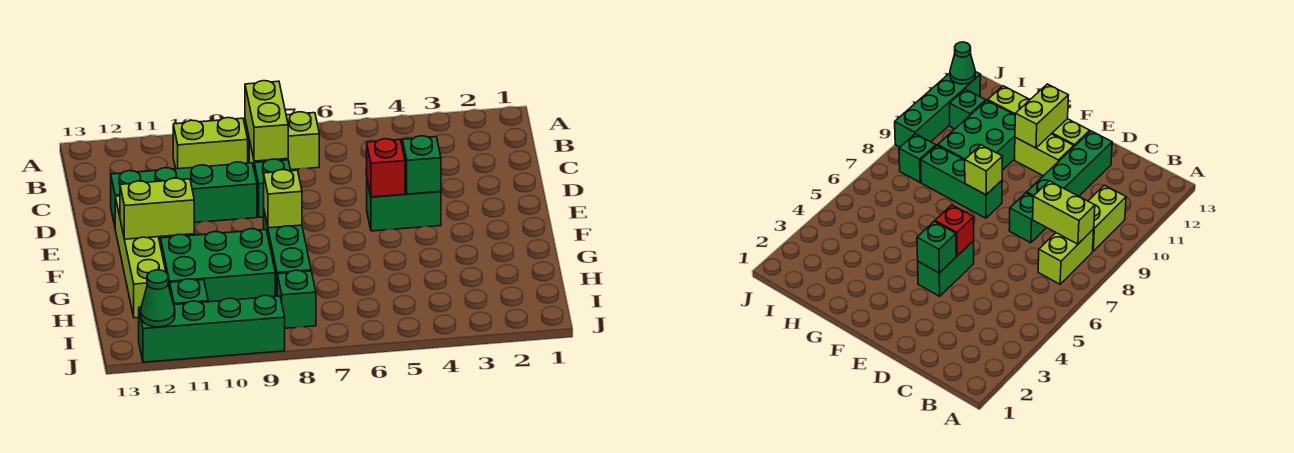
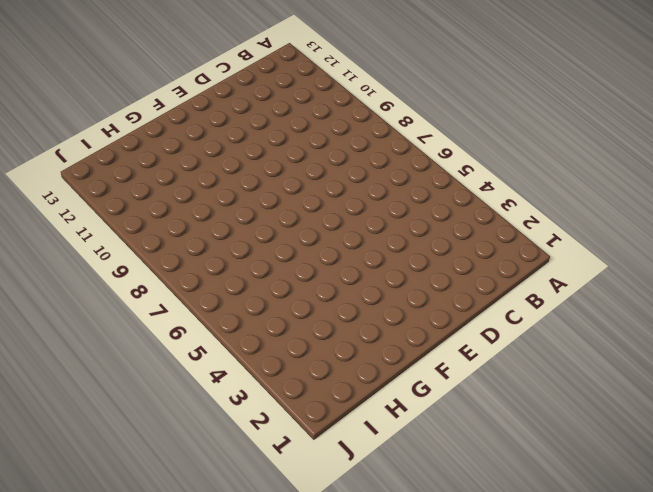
none -> lime 1x2 brick [245,112,319,170]
none -> lime 1x2 brick [173,118,248,169]
none -> green 1x1 brick [254,159,291,217]

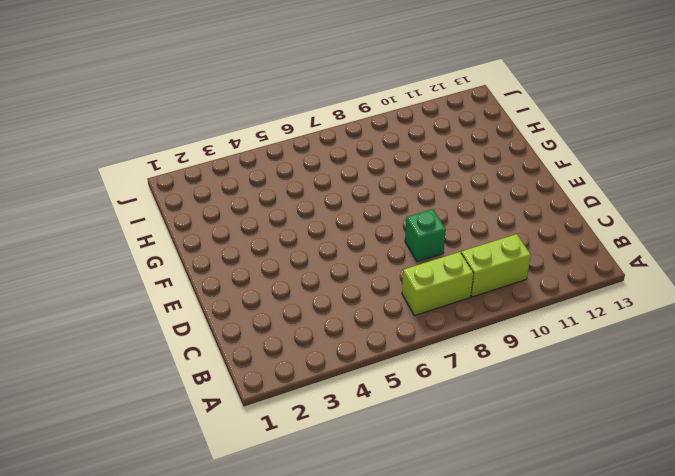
none -> green 1x4 brick [111,162,257,226]
none -> green 1x2 brick [367,181,441,231]
none -> lime 1x2 brick [1015,134,1074,176]

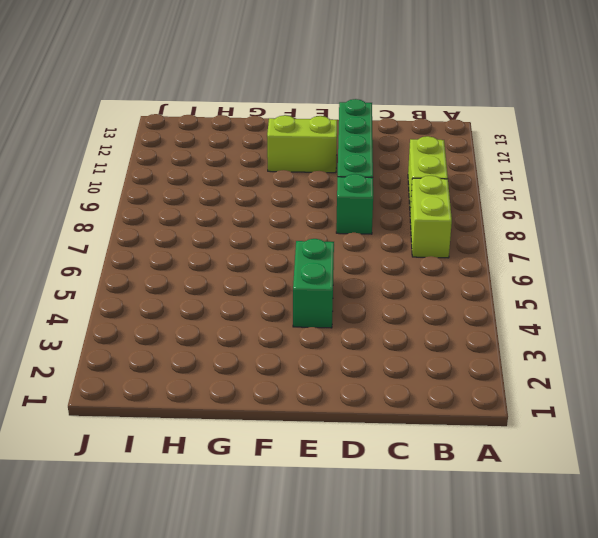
none -> lime 1x4 brick [115,196,166,318]
none -> green 1x3 brick [264,212,311,296]
none -> green 2x3 brick [161,229,275,302]

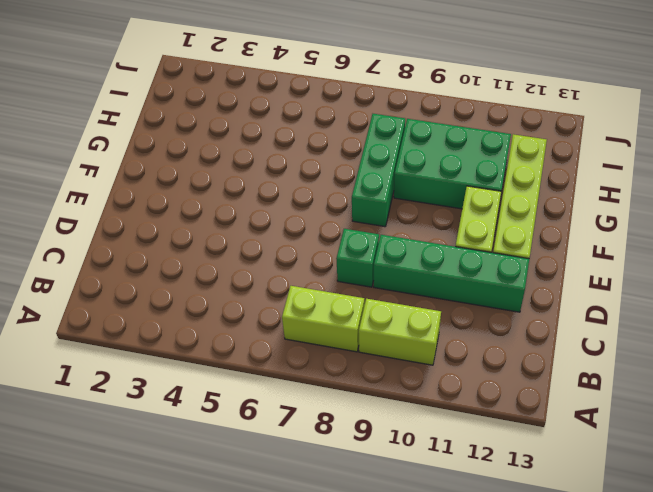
none -> green 1x2 brick [367,181,441,231]
none -> green 1x1 brick [277,270,316,328]
none -> green 1x1 brick [170,279,208,305]

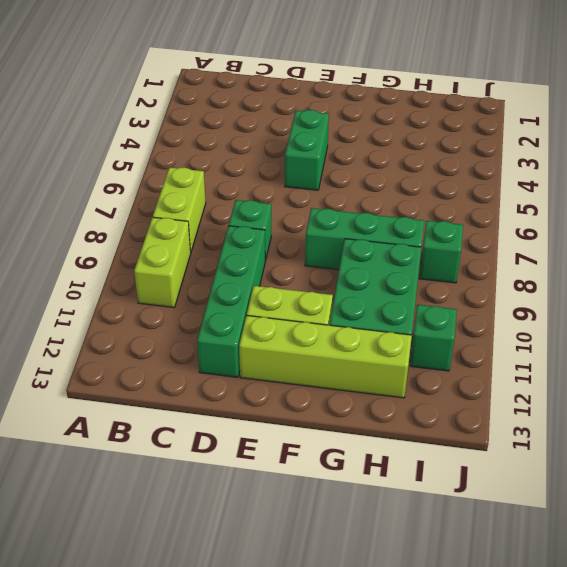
none -> green 1x4 brick [139,295,285,362]
none -> lime 1x2 brick [245,81,288,161]
none -> green 1x1 brick [402,136,441,194]

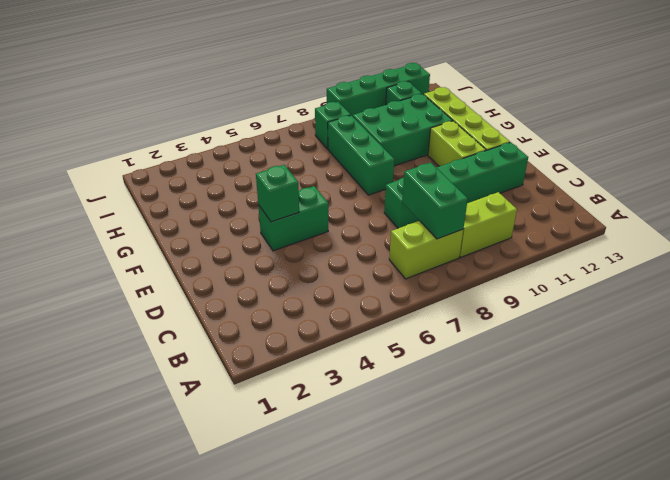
green 1x2 brick [402,163,468,239] -> lime 1x2 brick [245,81,288,161]
none -> red 1x1 brick [367,139,405,197]
none -> lime 1x1 brick [264,170,302,228]
none -> lime 1x2 brick [120,178,194,239]

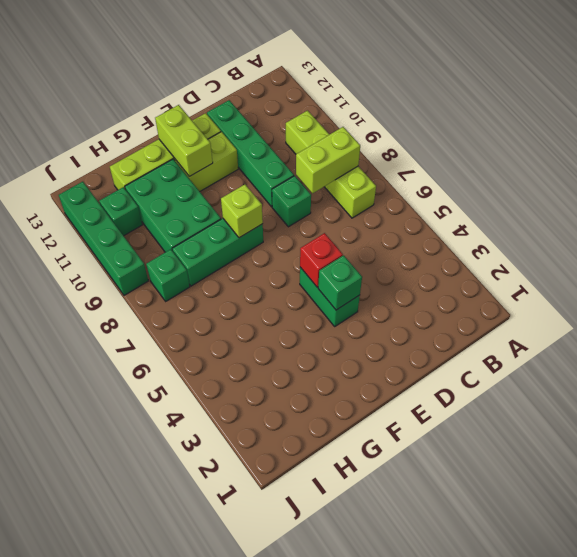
none -> green 1x1 cone [141,270,175,327]

